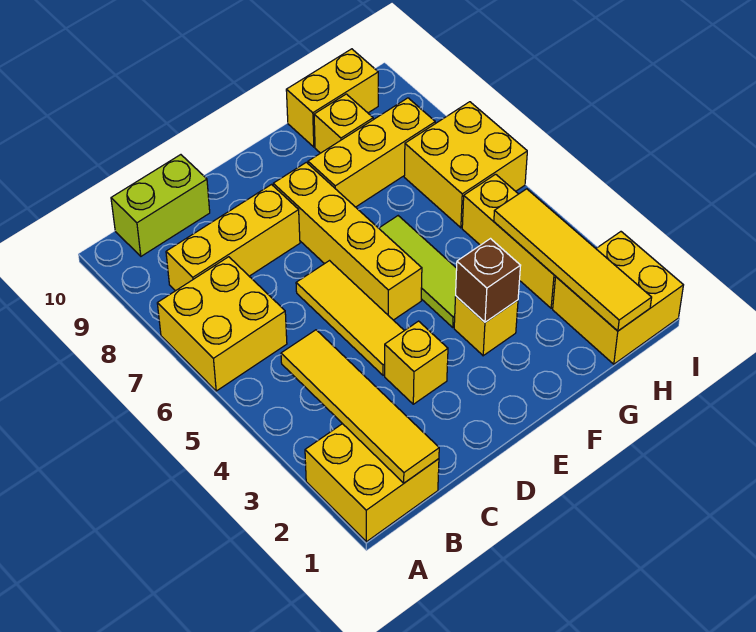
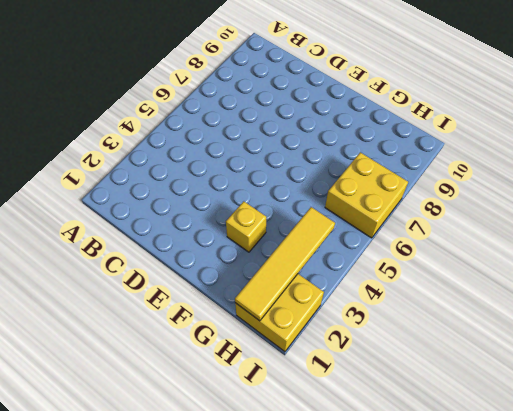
none -> yellow 2x2 brick [305,424,439,542]
none -> yellow 2x2 brick [157,257,287,391]
none -> yellow 1x3 brick [166,185,300,291]

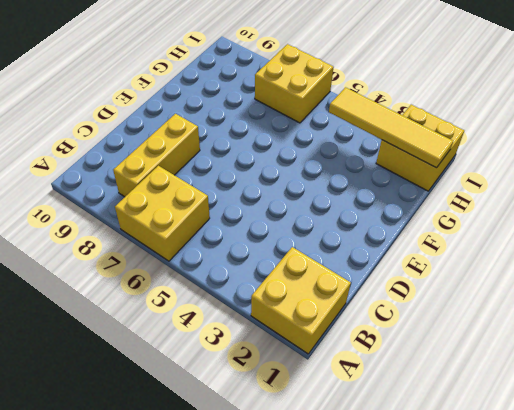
none -> lime 1x2 brick [111,155,210,256]
none -> yellow 1x1 brick [385,321,448,404]
none -> yellow 1x3 tile [296,261,404,375]

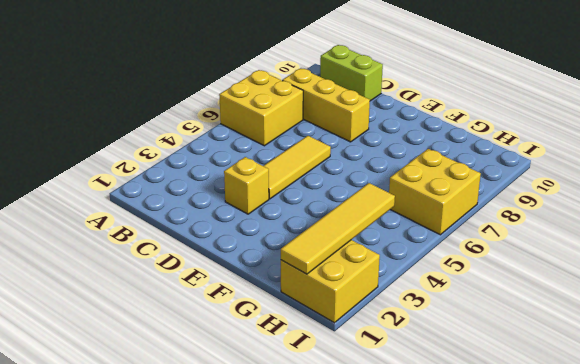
none -> yellow 2x2 brick [305,424,439,542]
none -> yellow 1x4 brick [273,162,422,320]
none -> yellow 1x1 brick [454,296,518,356]

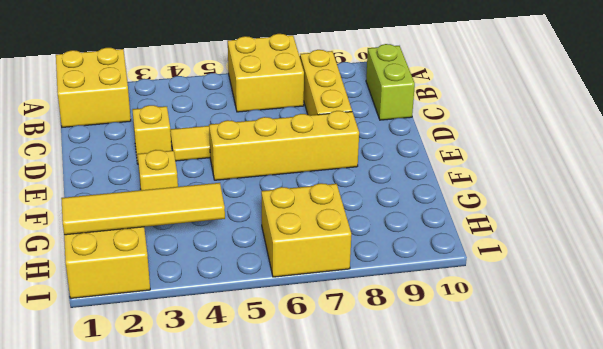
none -> lime 1x3 tile [379,216,457,327]
none -> yellow 1x3 brick [308,98,435,207]
none -> yellow 1x1 brick [314,94,373,153]

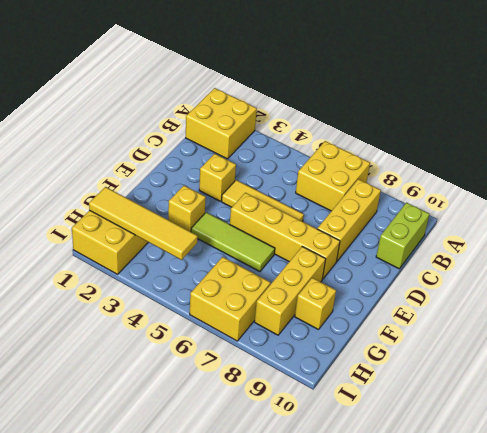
none -> yellow 1x2 brick [286,49,378,147]
none -> yellow 1x3 brick [462,174,556,308]
none -> yellow 1x4 tile [281,330,439,483]

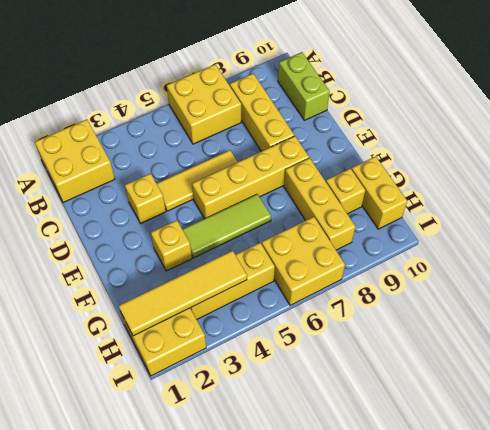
none -> yellow 1x4 tile [281,330,439,483]
none -> brown 1x1 brick [456,239,521,322]

